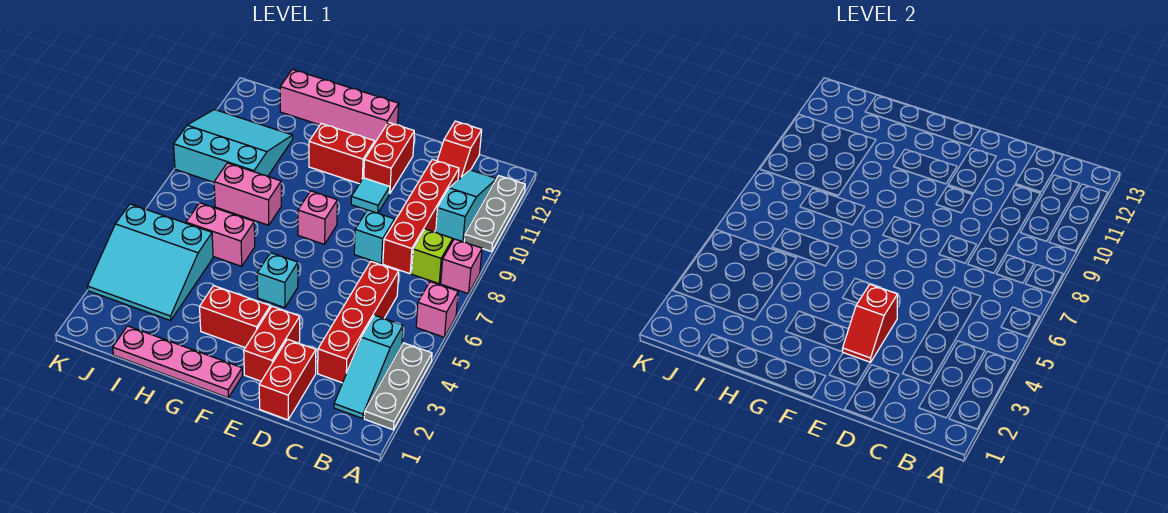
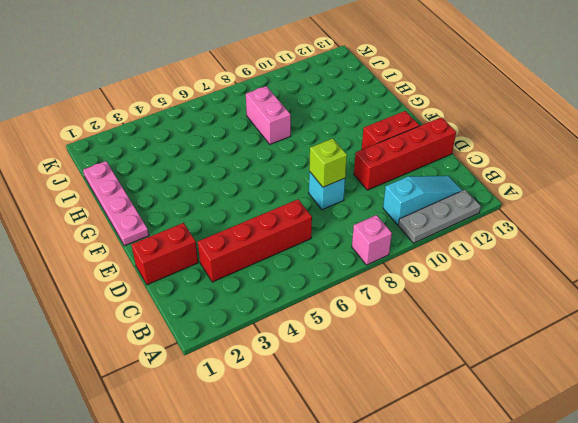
lime 1x1 brick [309,138,347,187] -> lime 1x1 brick moved to [412,229,453,284]
red 1x4 brick [354,117,456,190] -> red 1x4 brick moved to [383,159,459,274]
none -> grey 1x3 plate [364,343,432,430]
none -> pink 1x1 brick [416,282,458,337]
none -> cyan 1x3 slope [334,315,403,419]

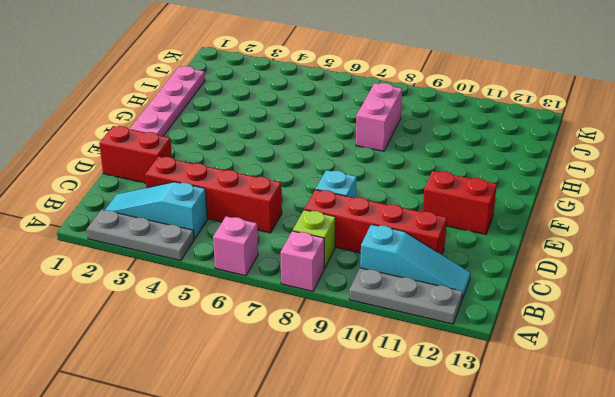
none -> red 1x2 slope [437,121,482,180]
none -> red 1x2 brick [244,306,300,381]
none -> cyan 1x1 tile [351,178,390,213]

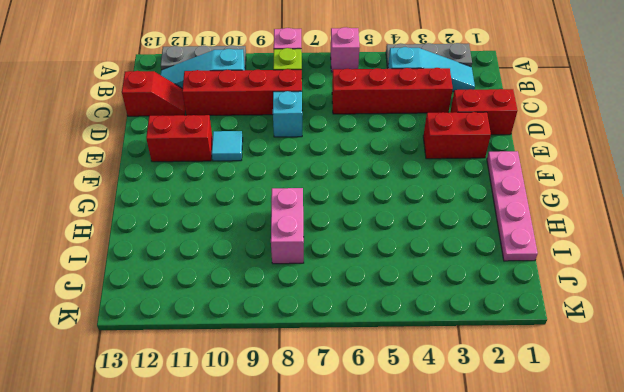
none -> red 1x2 brick [200,286,270,348]
none -> cyan 1x1 brick [257,253,298,308]
none -> pink 1x1 brick [298,191,337,244]

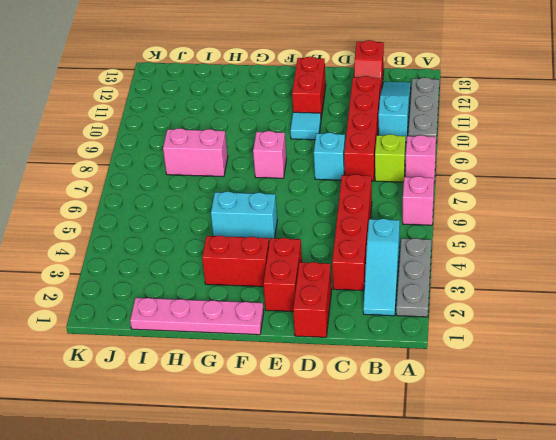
cyan 1x2 brick [211,192,277,241] -> cyan 1x1 brick [257,253,298,308]
none -> red 1x2 brick [309,124,375,184]
none -> pink 1x4 brick [280,70,399,142]
none -> pink 1x2 brick [186,203,255,266]

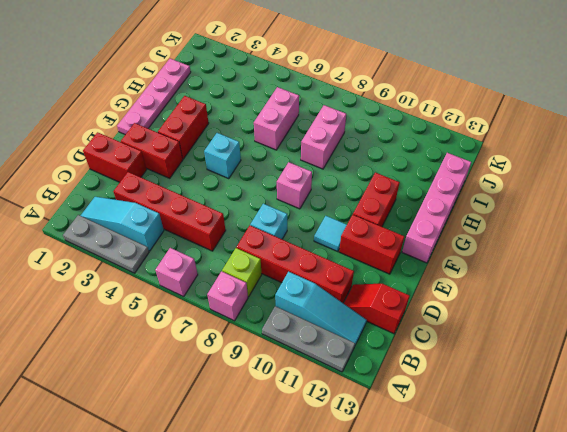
none -> cyan 3x3 slope [88,204,213,321]
none -> cyan 3x3 slope [174,110,293,182]
none -> red 1x2 slope [843,284,898,363]

